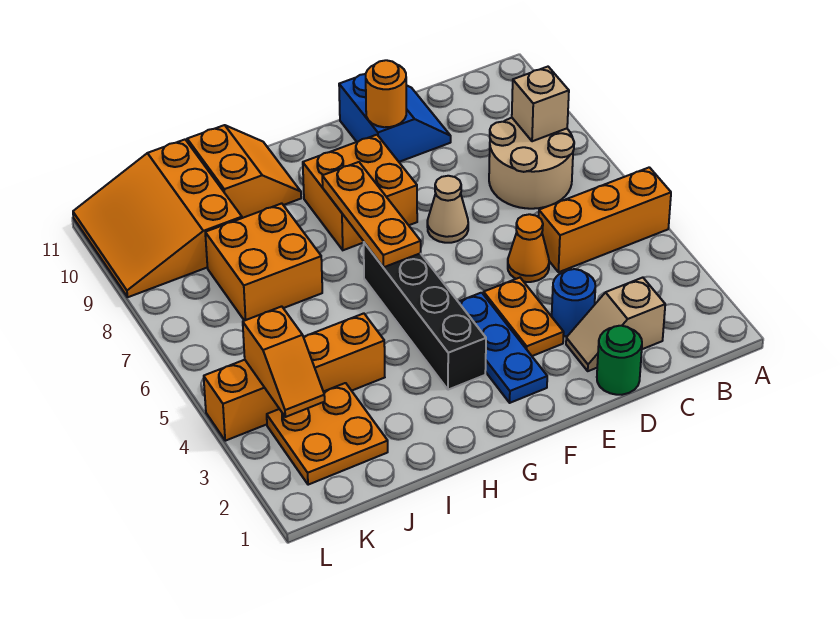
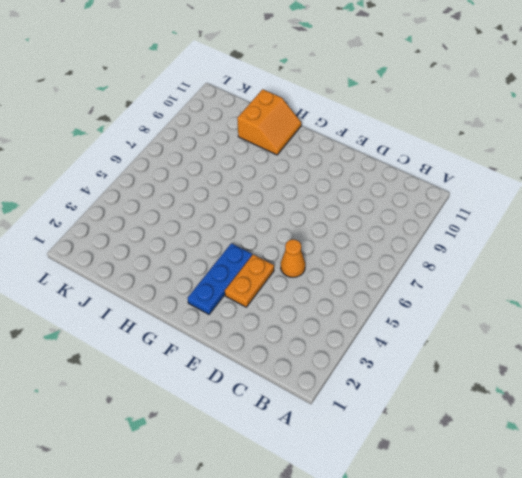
none -> orange 1x3 brick [539,167,671,272]
none -> tan 2x2 round brick [489,118,574,209]
none -> tan 1x2 slope [566,278,665,371]

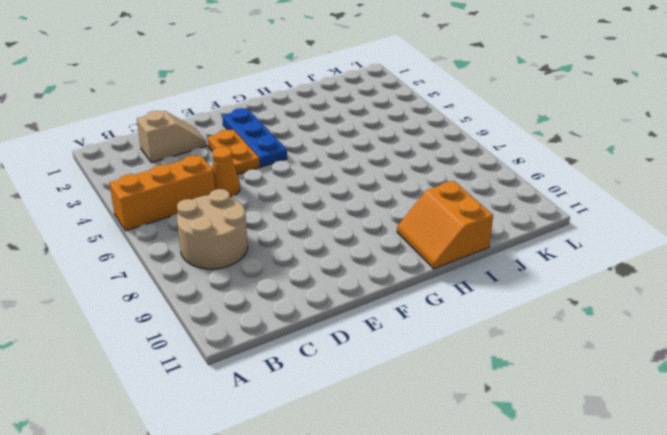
none -> green 1x1 round brick [597,326,642,395]
none -> blue 1x1 round brick [552,269,595,337]
none -> blue 2x2 slope [339,74,451,162]

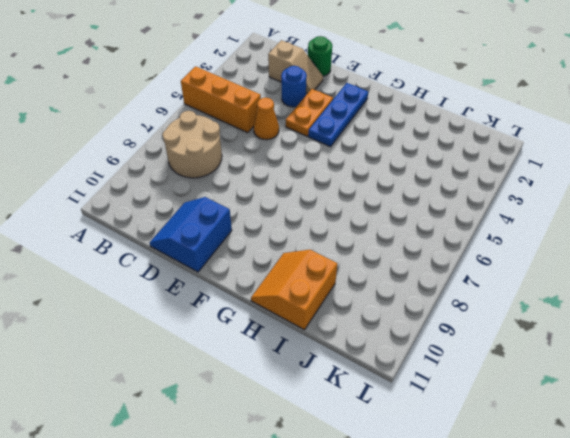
none -> tan 1x1 cone [427,176,468,243]
none -> orange 2x2 brick [303,135,417,250]
none -> black 1x4 brick [364,243,486,390]

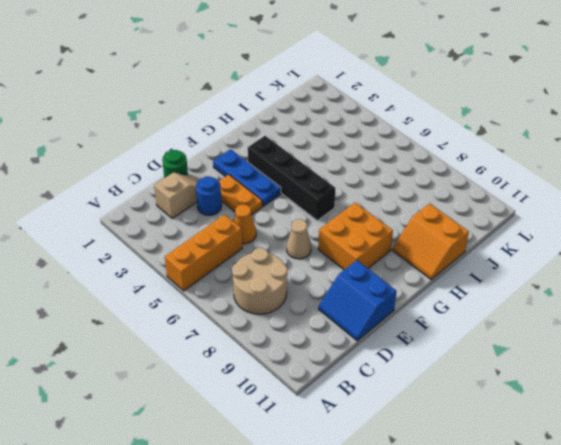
none -> orange 1x4 brick [204,313,385,441]
none -> orange 2x2 brick [205,203,322,321]
none -> orange 2x2 plate [267,383,388,485]

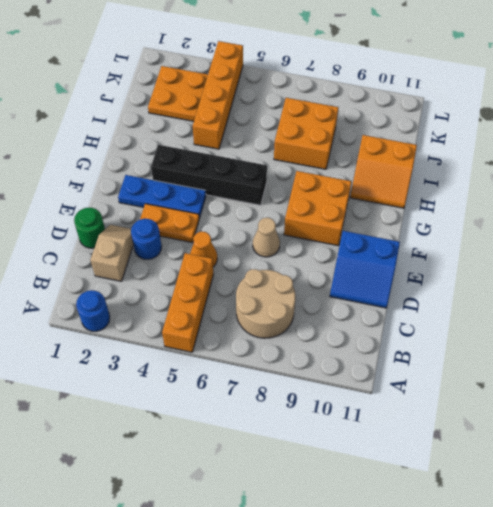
blue 1x1 round brick [76,290,110,331] -> none
none -> orange 3x3 slope [73,140,242,297]
none -> tan 1x1 brick [512,67,569,141]
none -> orange 1x1 round brick [366,60,406,127]

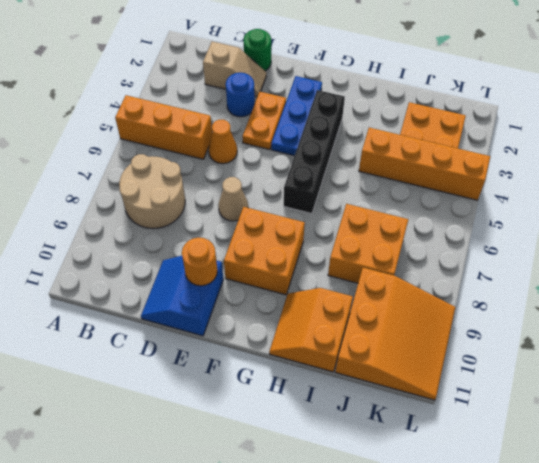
none -> tan 1x1 brick [512,67,569,141]
none -> orange 1x3 plate [322,162,421,267]
none -> orange 1x2 slope [243,306,325,417]

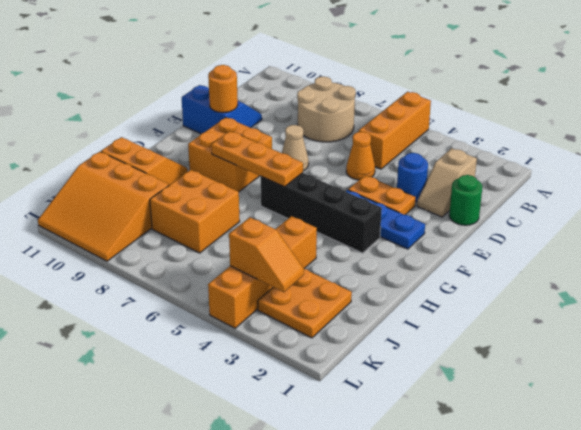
none -> tan 1x1 brick [512,67,569,141]

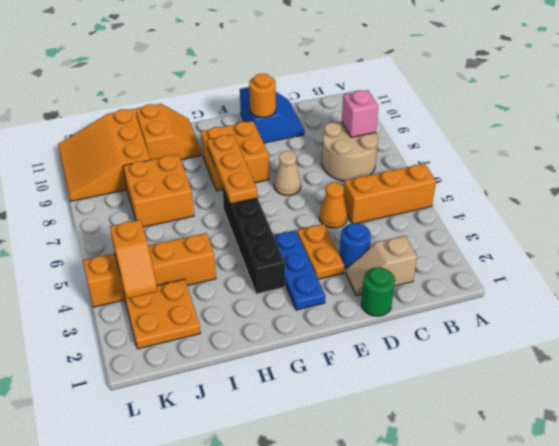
pink 1x1 brick [342,90,378,137] -> tan 1x1 brick [512,67,569,141]

